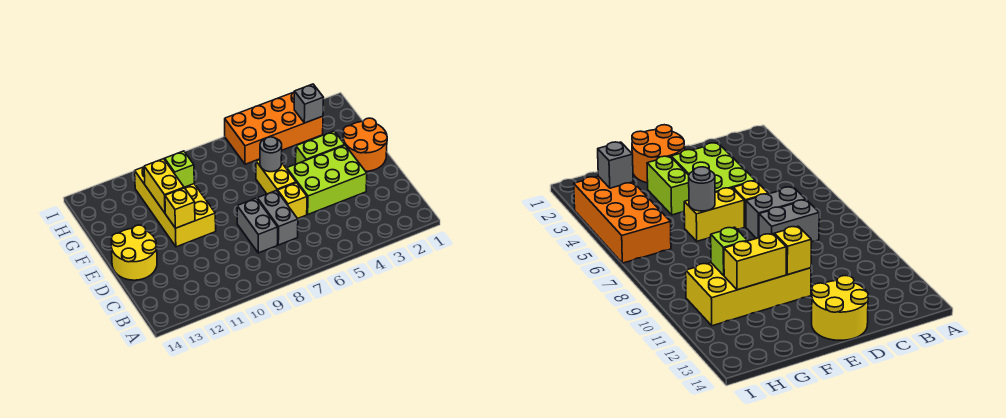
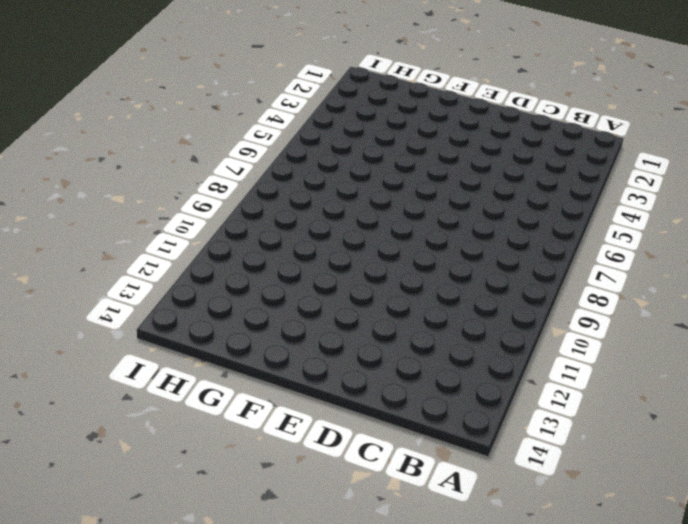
none -> grey 1x2 brick [257,191,298,245]
none -> grey 1x2 brick [237,198,278,253]
none -> lime 2x3 brick [286,145,367,214]

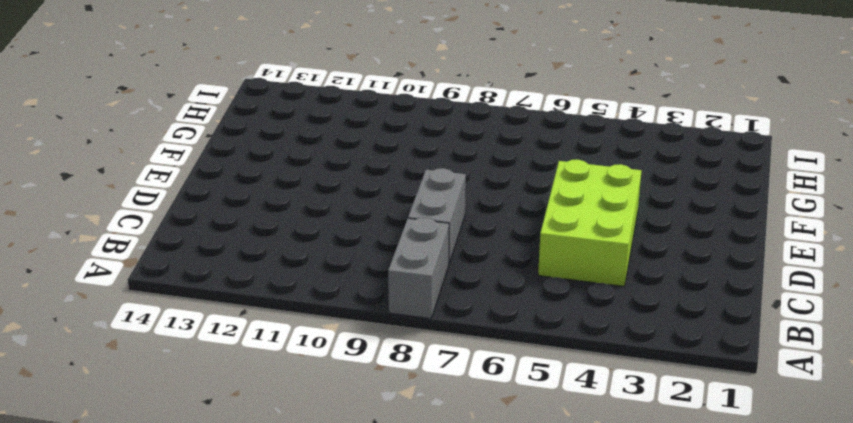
grey 1x2 brick [388,218,449,319] -> grey 1x2 brick moved to [257,191,298,245]
lime 2x3 brick [538,160,642,286] -> lime 2x3 brick turned to [286,145,367,214]
none -> yellow 1x1 brick [278,183,307,219]
none -> yellow 2x2 round brick [111,225,157,280]
none -> orange 2x2 round brick [343,118,387,171]

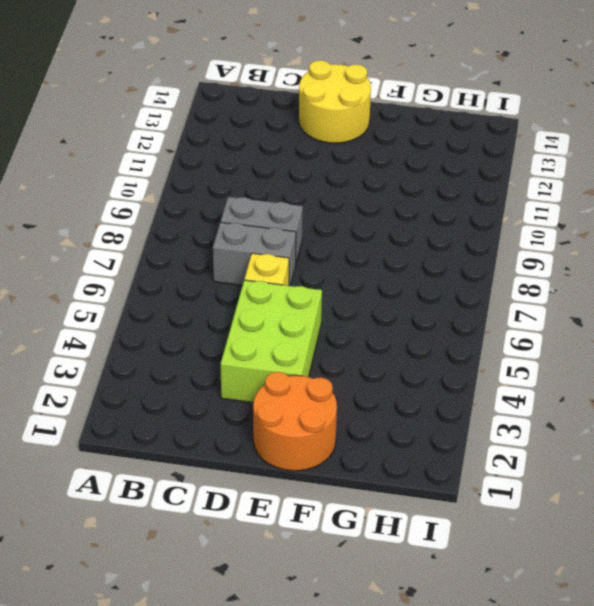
none -> yellow 1x2 brick [256,160,296,194]
none -> yellow 2x4 brick [135,167,216,247]
none -> lime 1x2 brick [296,131,345,164]

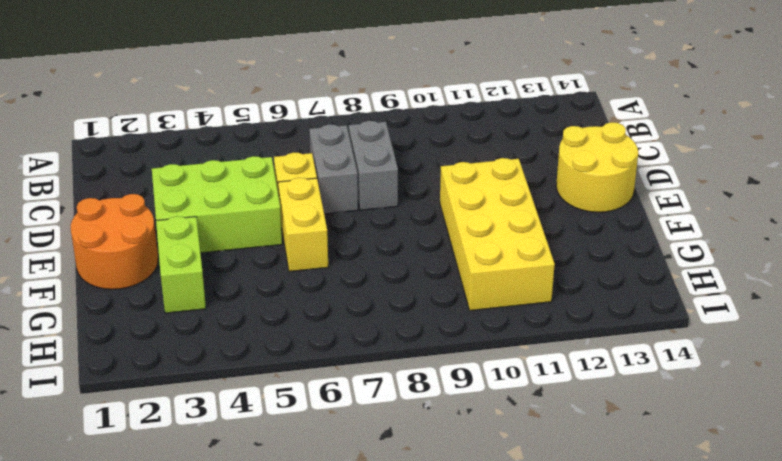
lime 1x2 brick [156,216,206,313] -> lime 1x2 brick turned to [296,131,345,164]
none -> orange 2x4 brick [225,92,323,164]
none -> yellow 1x1 brick [165,188,195,228]
none -> grey 1x1 round brick [260,137,282,172]

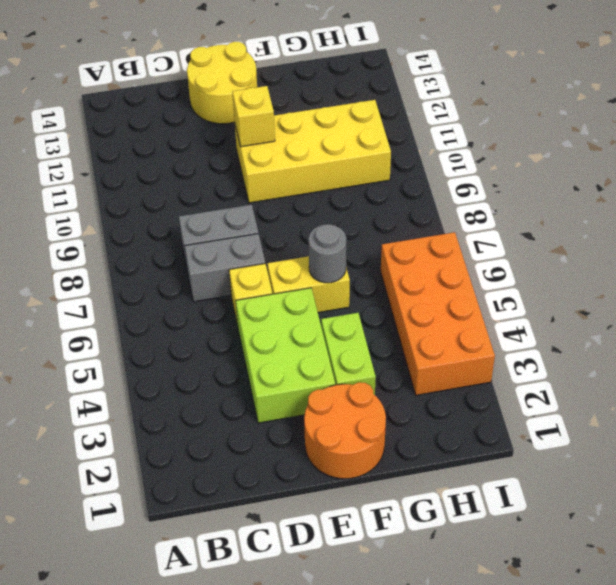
none -> yellow 1x2 brick [144,159,184,213]
none -> lime 1x1 brick [164,151,194,187]
none -> grey 1x1 brick [294,84,324,123]

